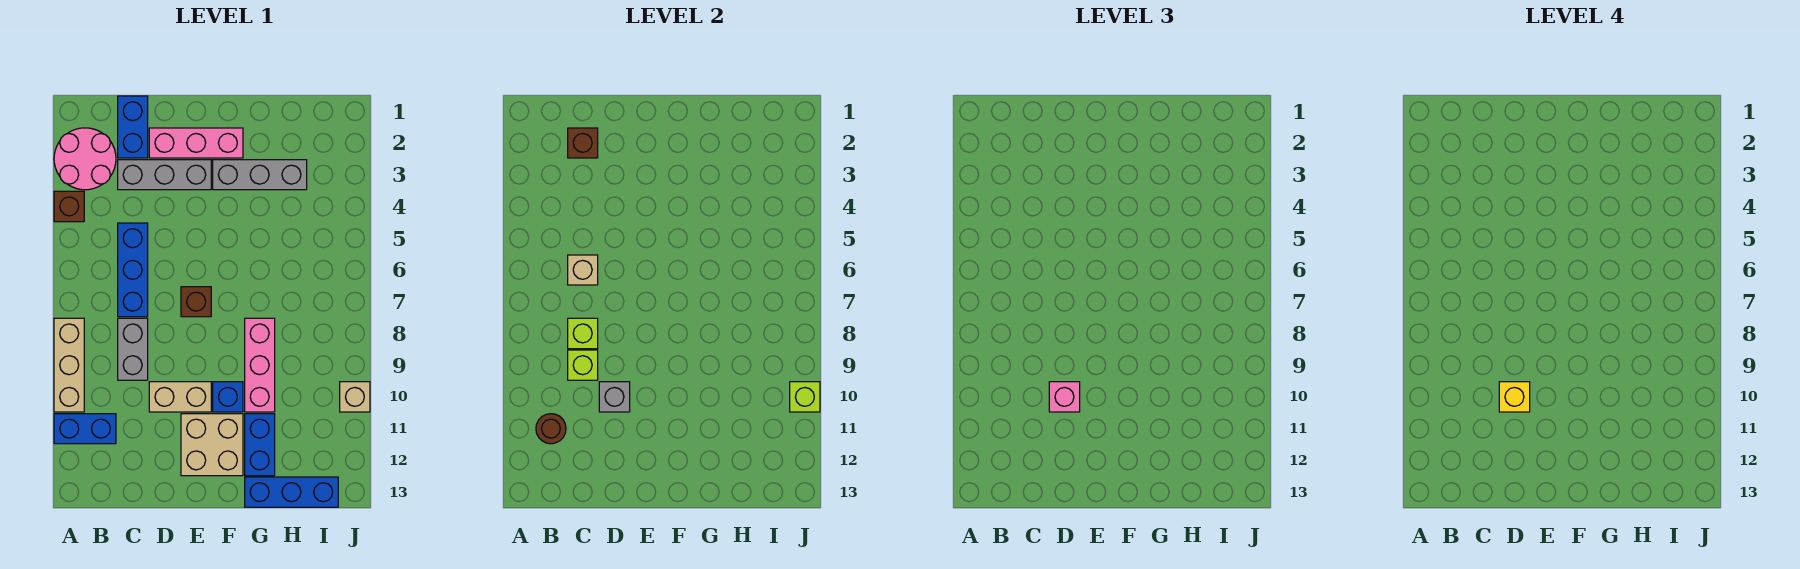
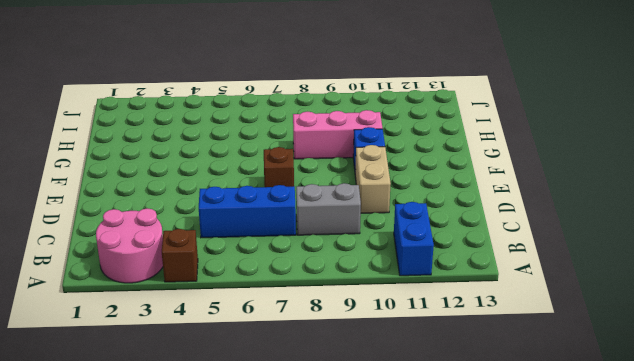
none -> tan 1x3 brick [54,318,84,412]
none -> blue 1x2 brick [118,96,148,158]
none -> grey 1x3 brick [118,160,211,190]

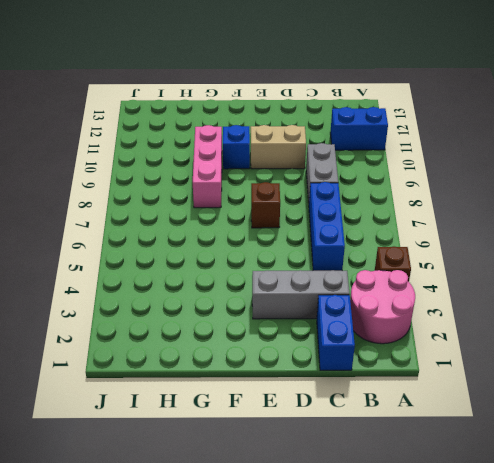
none -> tan 1x3 brick [54,318,84,412]
none -> pink 1x3 brick [149,128,243,158]
none -> tan 2x2 brick [181,414,243,476]

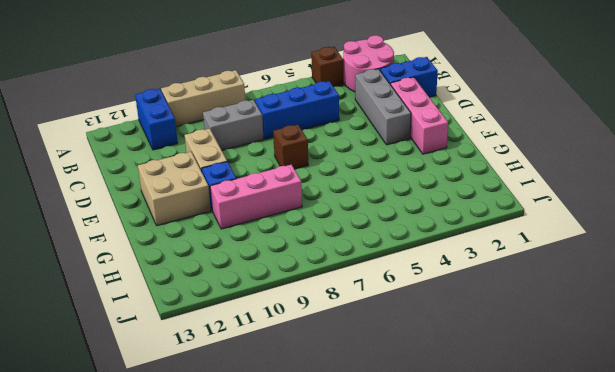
none -> grey 1x3 brick [213,160,307,190]
none -> blue 1x2 brick [245,414,275,476]
none -> blue 1x3 brick [245,477,338,507]

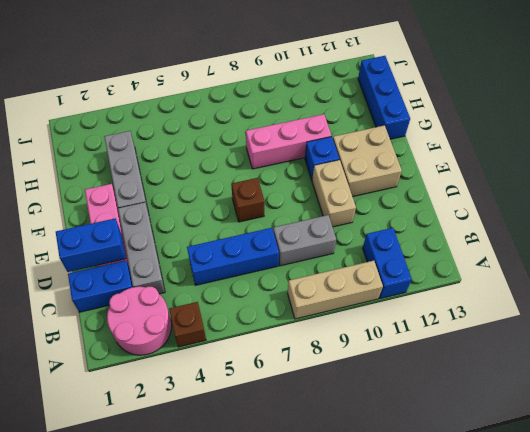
blue 1x2 brick [56,218,126,272] -> blue 1x2 brick moved to [245,414,275,476]
none -> tan 1x1 brick [340,382,370,412]
none -> brown 1x1 round brick [536,414,566,444]
none -> brown 1x1 brick [568,128,598,158]

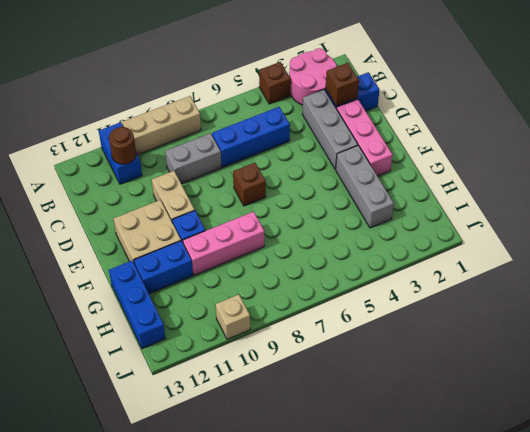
none -> tan 1x1 brick [568,255,598,285]
none -> lime 1x1 brick [568,318,598,349]
none -> lime 1x1 brick [568,350,598,380]

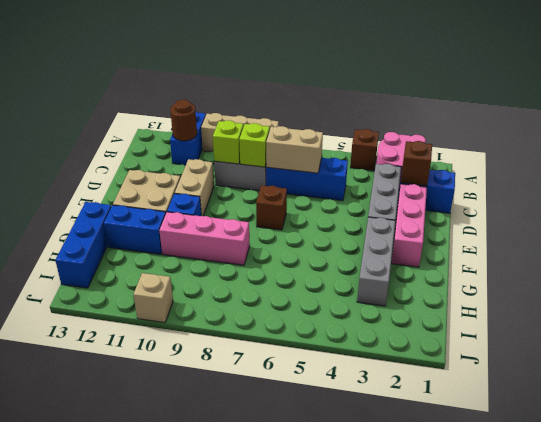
tan 1x2 brick [266,126,323,173] -> tan 1x1 brick [568,255,598,285]
none -> grey 1x1 brick [599,382,630,412]
none -> lime 1x1 brick [790,382,820,412]
none -> pink 1x1 brick [1049,382,1080,412]

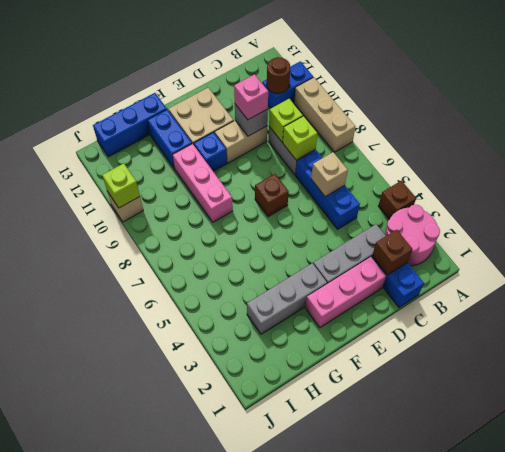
none -> yellow 1x1 brick [1499,382,1530,412]

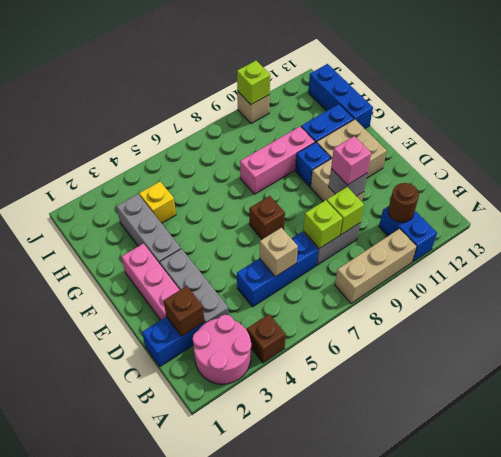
yellow 1x1 brick [139,182,176,223] -> yellow 1x1 brick moved to [1499,382,1530,412]

